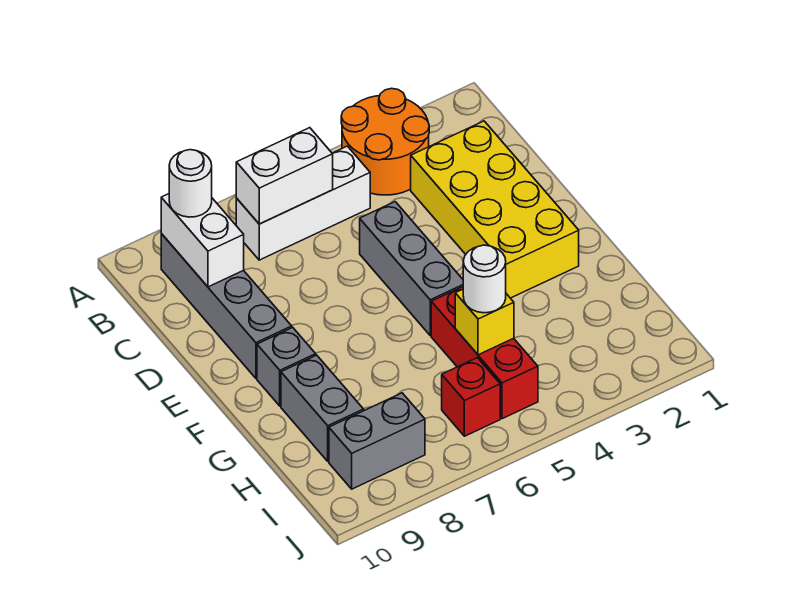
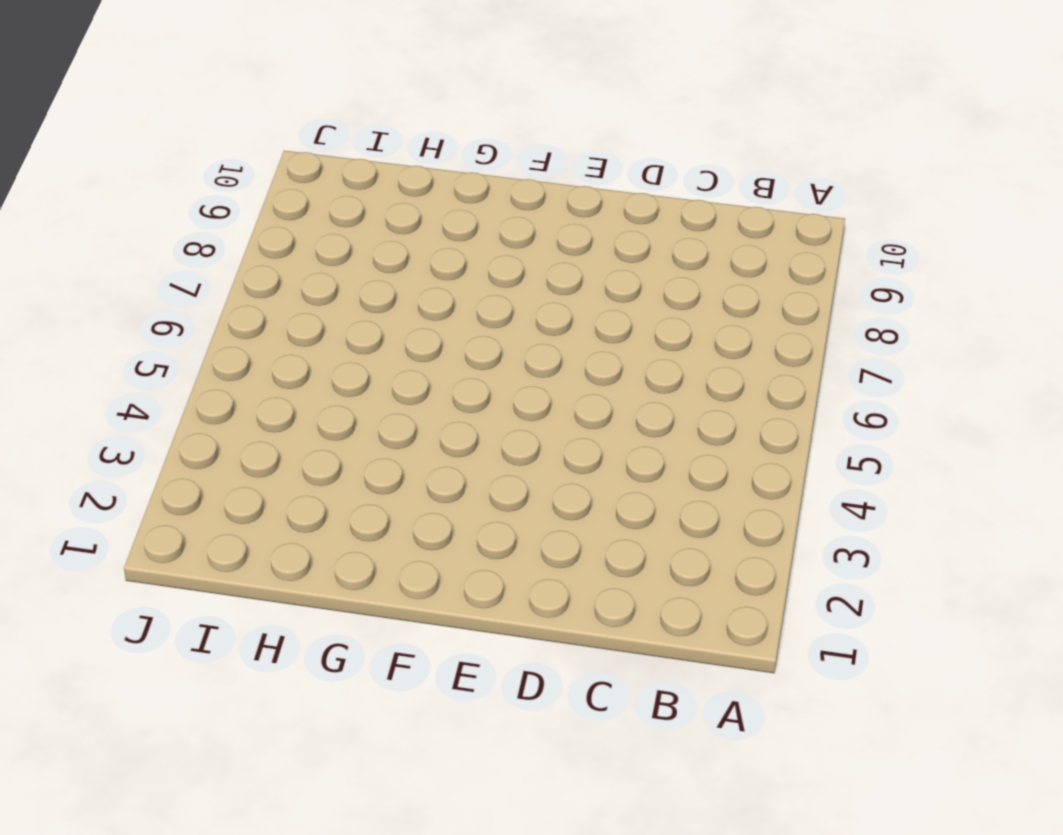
none -> orange 2x2 round brick [341,88,429,195]
none -> white 1x3 brick [236,146,370,260]
none -> grey 1x4 brick [161,234,292,378]

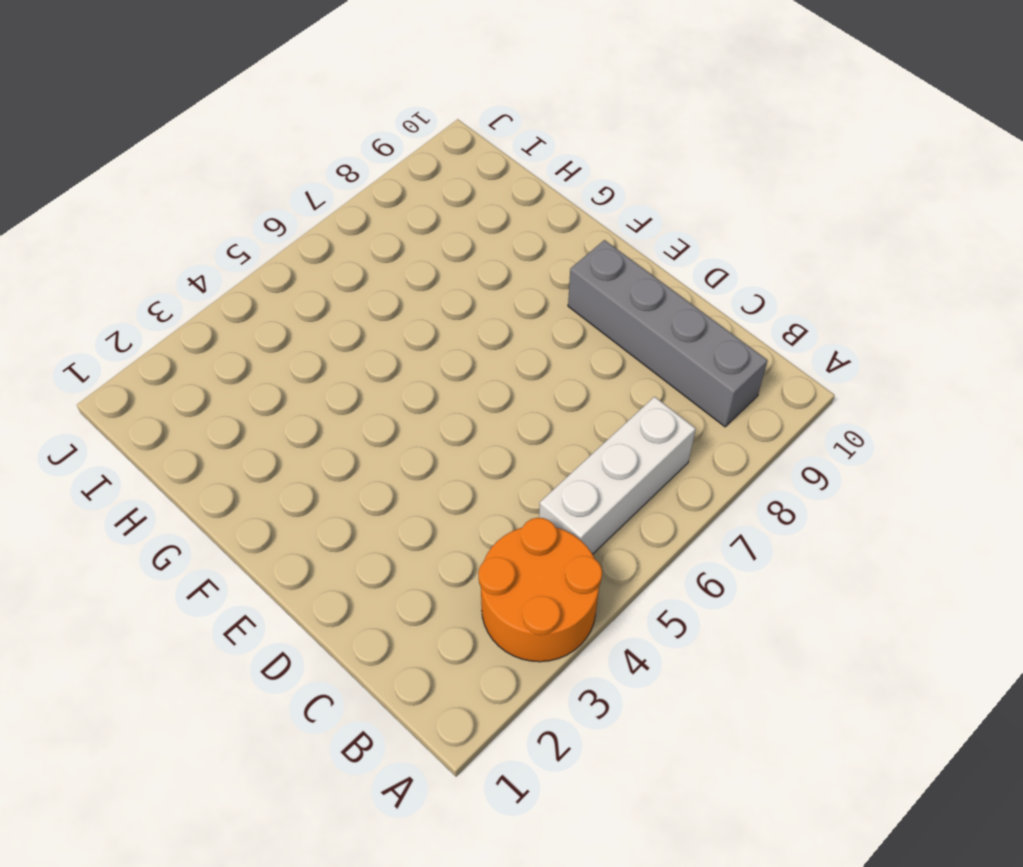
none -> yellow 2x4 brick [411,121,579,298]
none -> grey 1x3 brick [360,202,463,336]
none -> grey 1x1 brick [257,327,316,406]

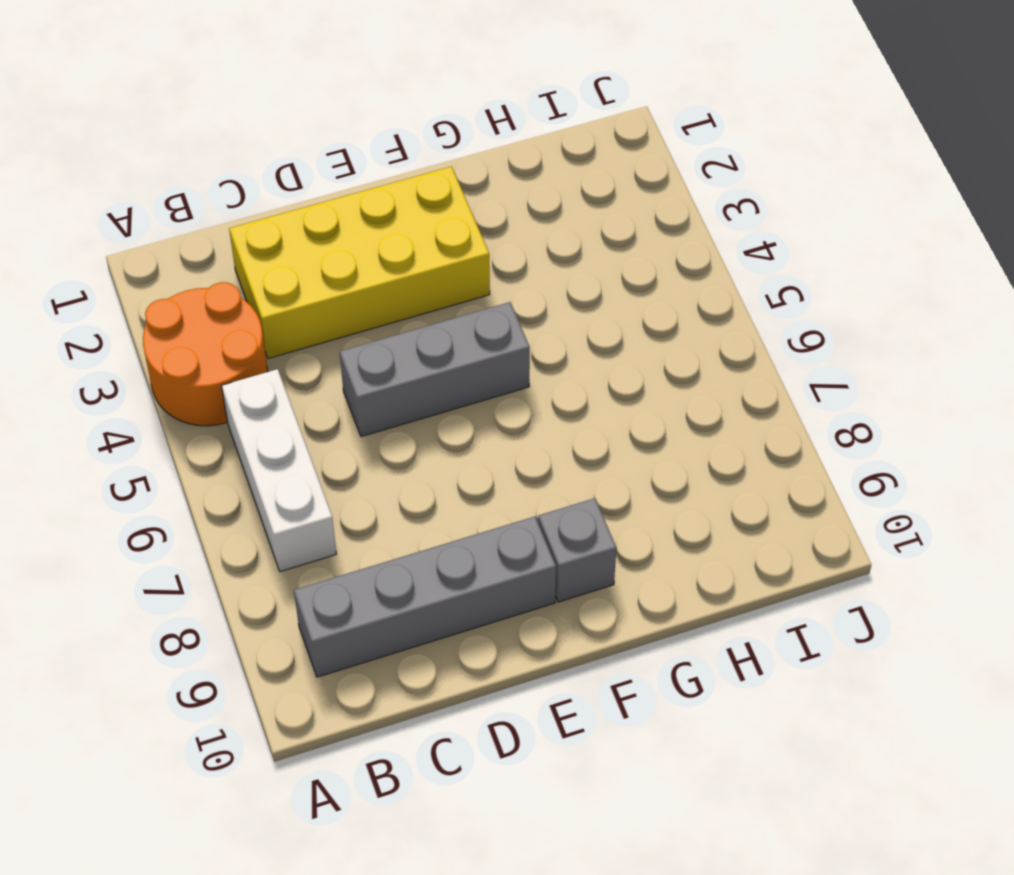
none -> red 1x3 brick [431,287,538,419]
none -> grey 1x2 brick [281,355,364,461]
none -> red 1x1 brick [442,358,500,436]

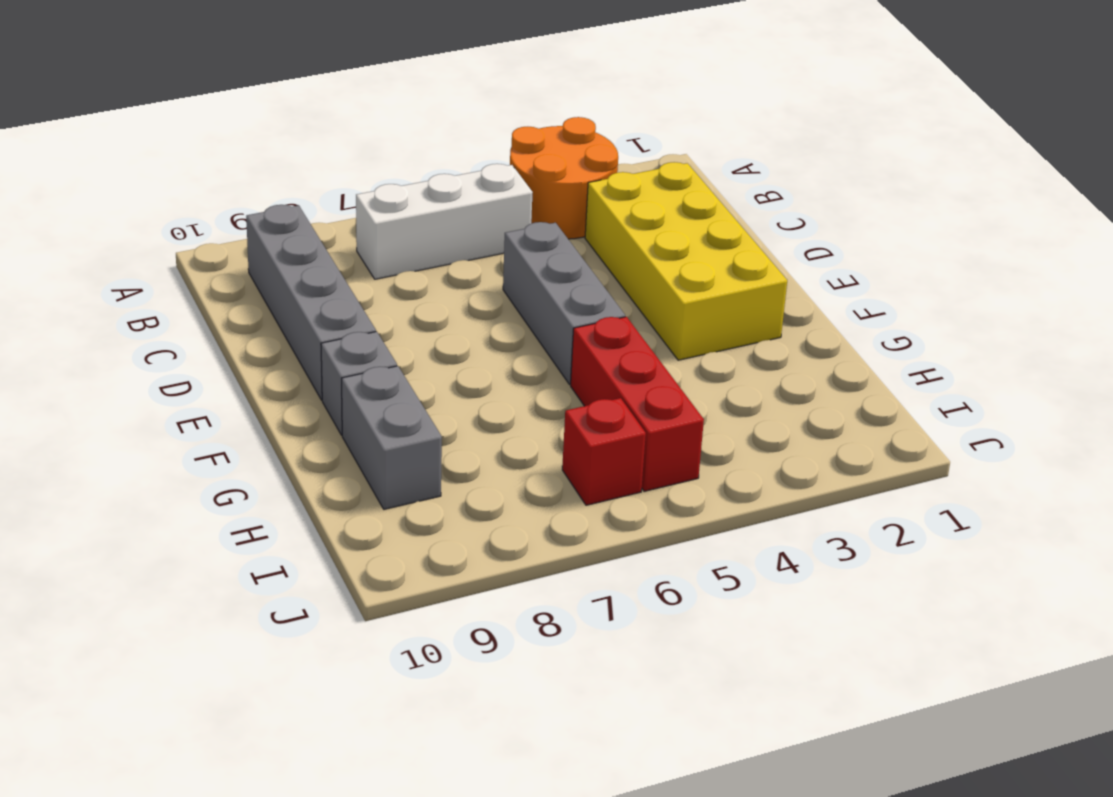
none -> grey 1x2 brick [329,393,425,489]
none -> white 1x2 brick [236,128,333,224]
none -> white 1x2 brick [161,194,244,287]

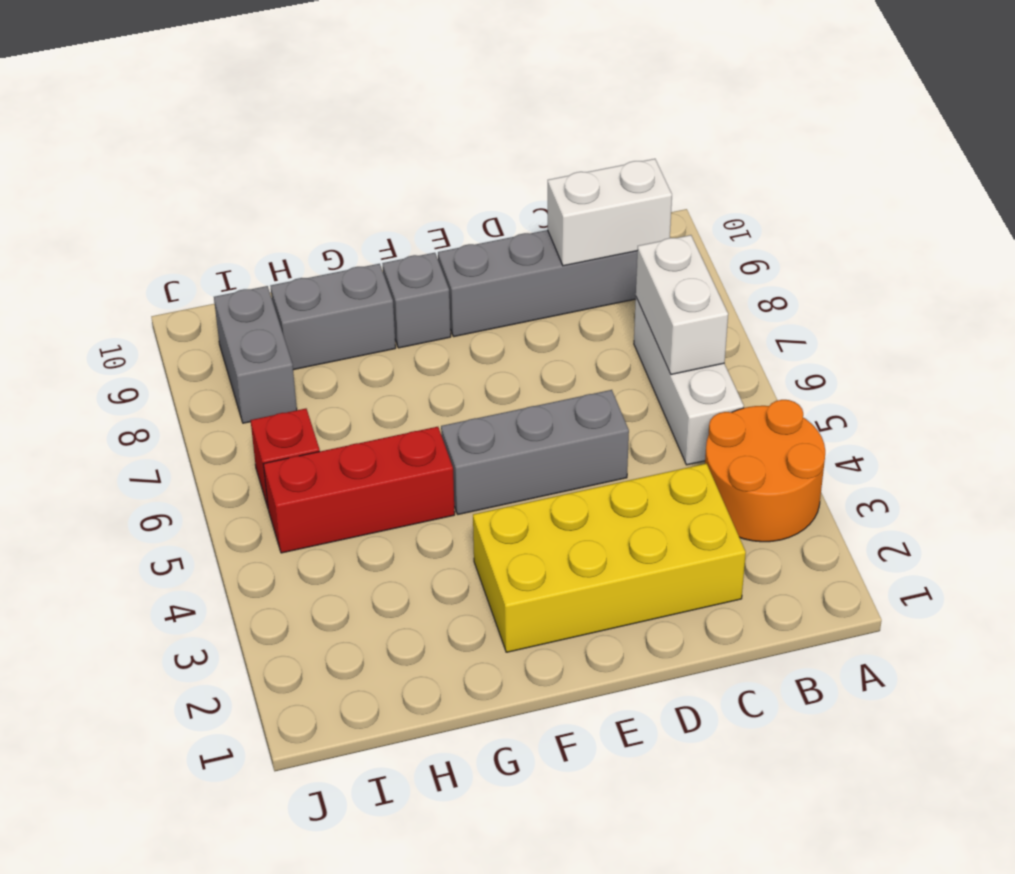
none -> yellow 1x1 brick [455,289,514,355]
none -> white 1x1 round brick [169,150,212,217]
none -> white 1x1 round brick [463,245,506,313]

